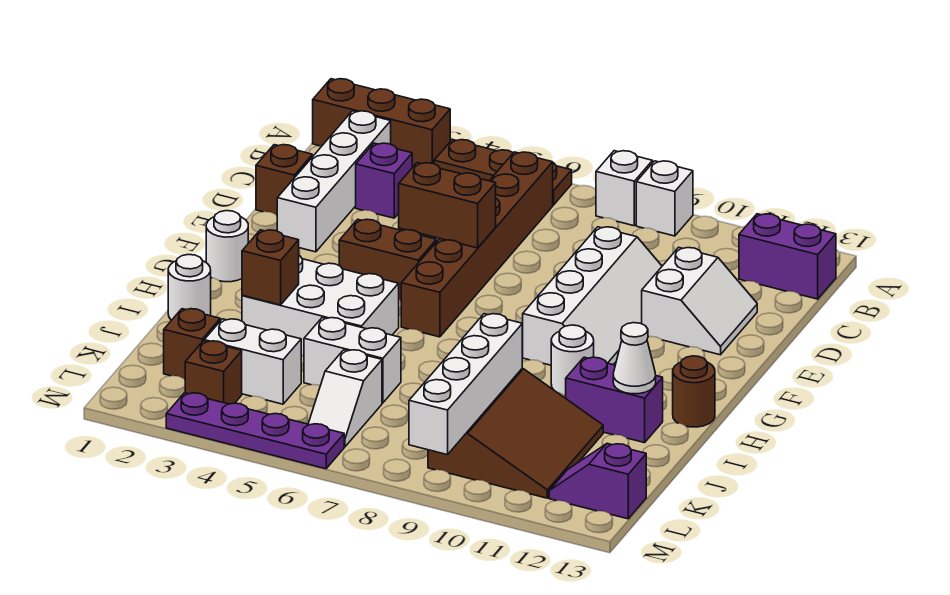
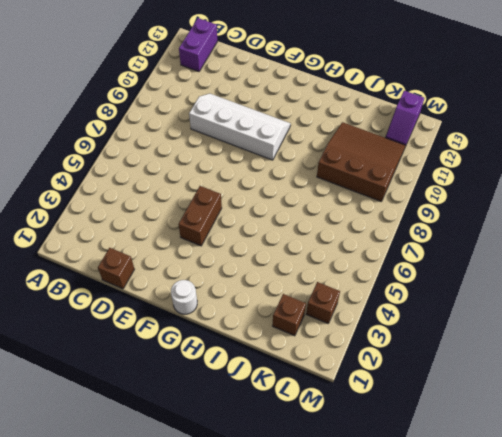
none -> brown 1x3 brick [313,79,450,168]
none -> brown 1x3 plate [434,140,572,205]
none -> white 1x1 brick [596,151,653,226]
none -> white 1x1 brick [636,161,693,236]

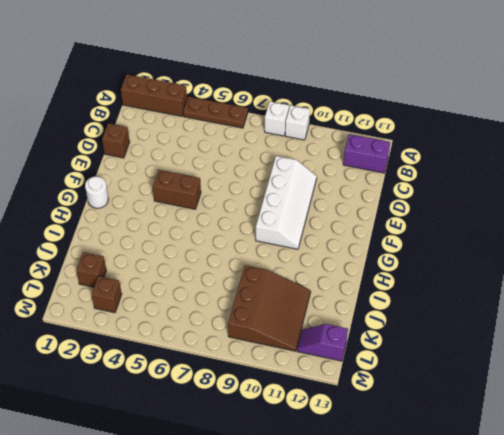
none -> white 1x4 brick [277,111,391,252]
none -> brown 1x6 brick [401,152,553,337]
none -> purple 1x1 brick [356,143,412,218]
none -> white 2x2 slope [642,247,757,355]

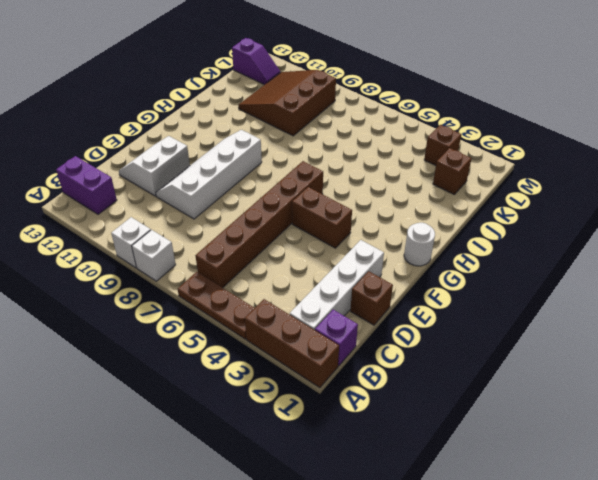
purple 1x1 brick [315,310,358,366] -> purple 1x1 brick moved to [356,143,412,218]
none -> white 2x3 brick [242,256,399,356]
none -> white 1x1 round brick [551,325,594,396]
none -> brown 1x1 round brick [673,356,715,427]
none -> white 1x1 round brick [168,254,211,320]

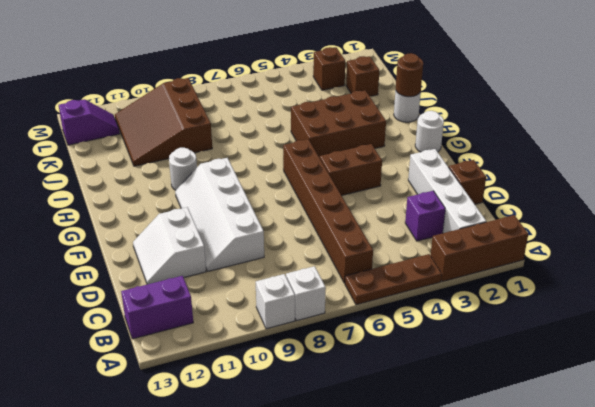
brown 2x3 brick [291,91,386,158] -> white 2x3 brick [242,256,399,356]
brown 1x1 round brick [396,53,423,97] -> brown 1x1 round brick moved to [673,356,715,427]
none -> purple 1x2 brick [566,357,663,443]
none -> white 1x2 brick [304,318,401,403]
none -> white 1x2 brick [204,319,301,404]
none -> white 1x2 slope [308,350,382,447]

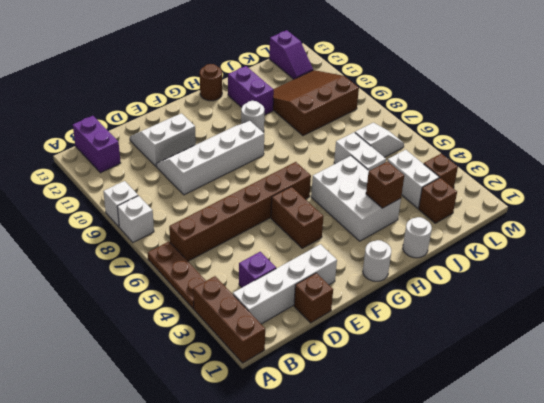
none -> purple 1x4 plate [166,393,344,469]
none -> brown 1x2 brick [399,163,496,248]
none -> white 1x1 cone [613,323,656,394]
none -> white 1x4 brick [409,314,522,455]

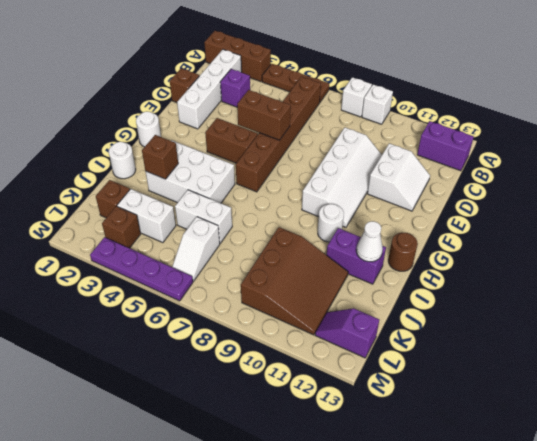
none -> white 1x4 brick [409,314,522,455]

